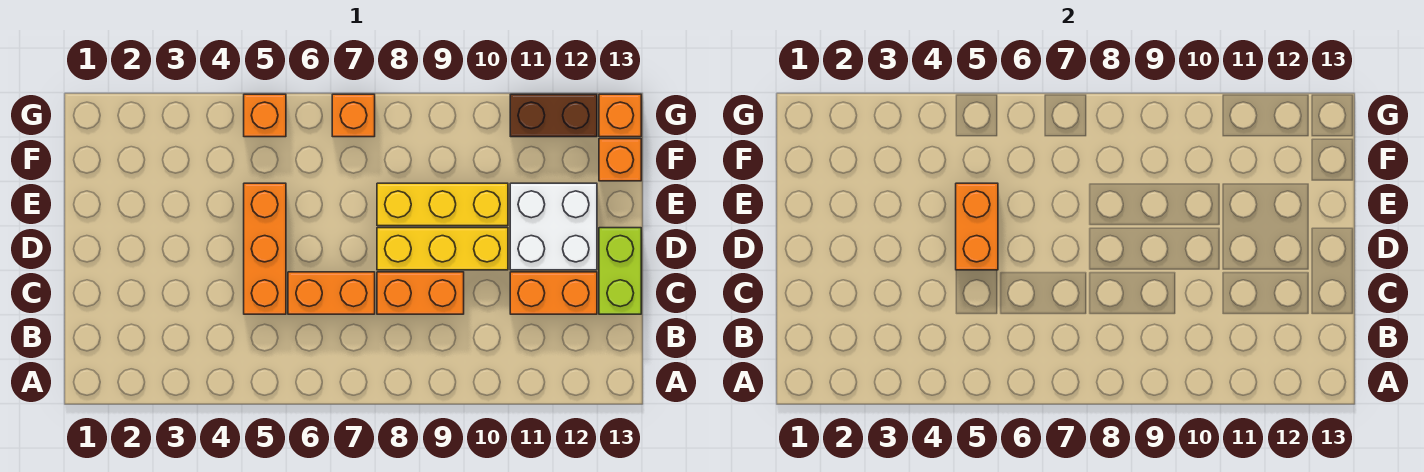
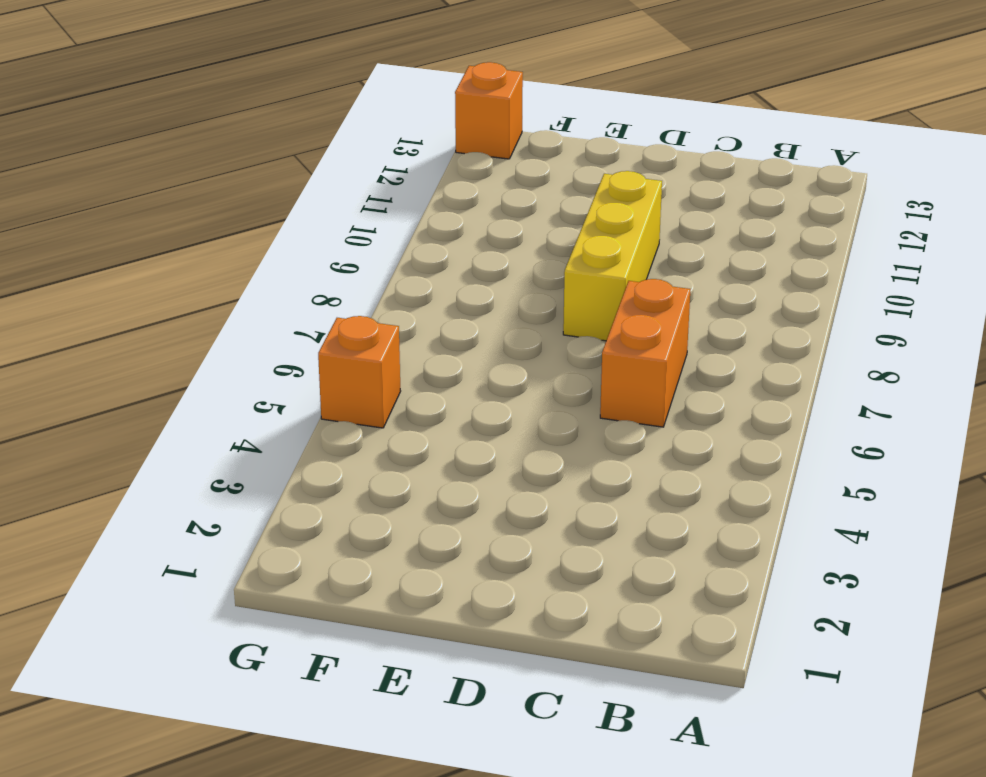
none -> orange 1x3 brick [244,183,286,314]
none -> orange 1x2 brick [377,272,464,314]
none -> orange 1x2 brick [510,272,597,314]

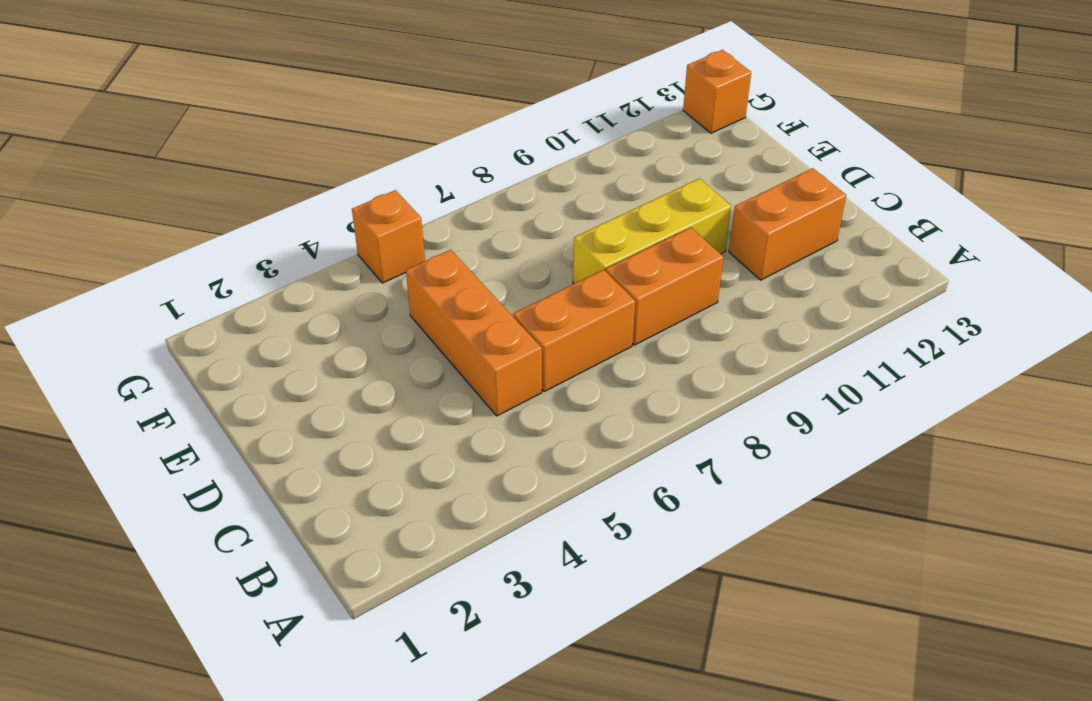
none -> lime 1x2 brick [599,228,641,314]
none -> white 2x2 brick [510,183,597,270]
none -> yellow 1x3 brick [377,183,508,226]

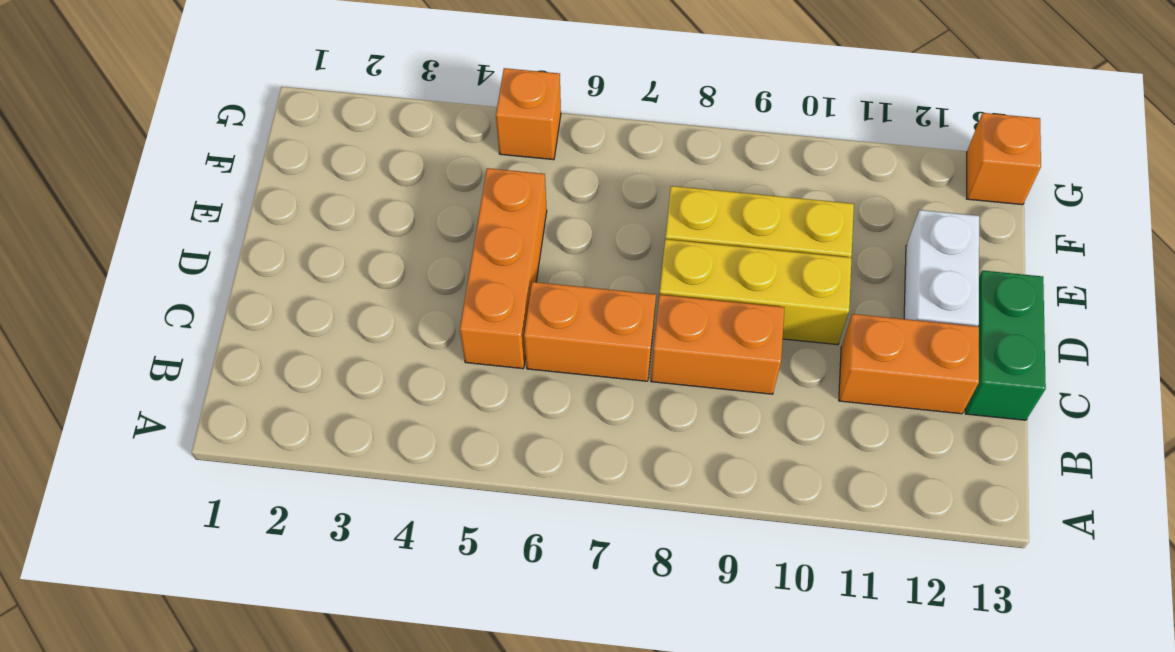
green 1x2 brick [965,271,1046,420] -> lime 1x2 brick [599,228,641,314]
white 1x2 brick [904,210,979,326] -> white 2x2 brick [510,183,597,270]
none -> orange 1x1 brick [599,139,641,181]
none -> orange 1x1 brick [332,94,375,137]
none -> brown 1x2 brick [510,94,597,137]

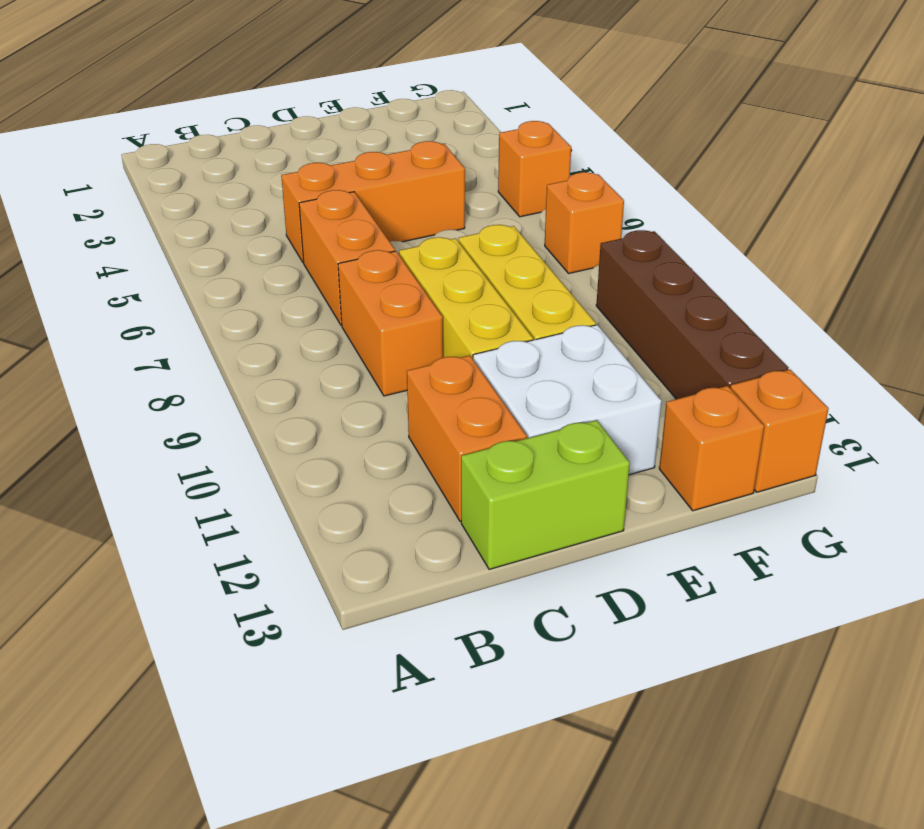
brown 1x4 brick [596,230,788,399] -> brown 1x2 brick [510,94,597,137]
none -> orange 1x2 brick [956,183,998,270]

